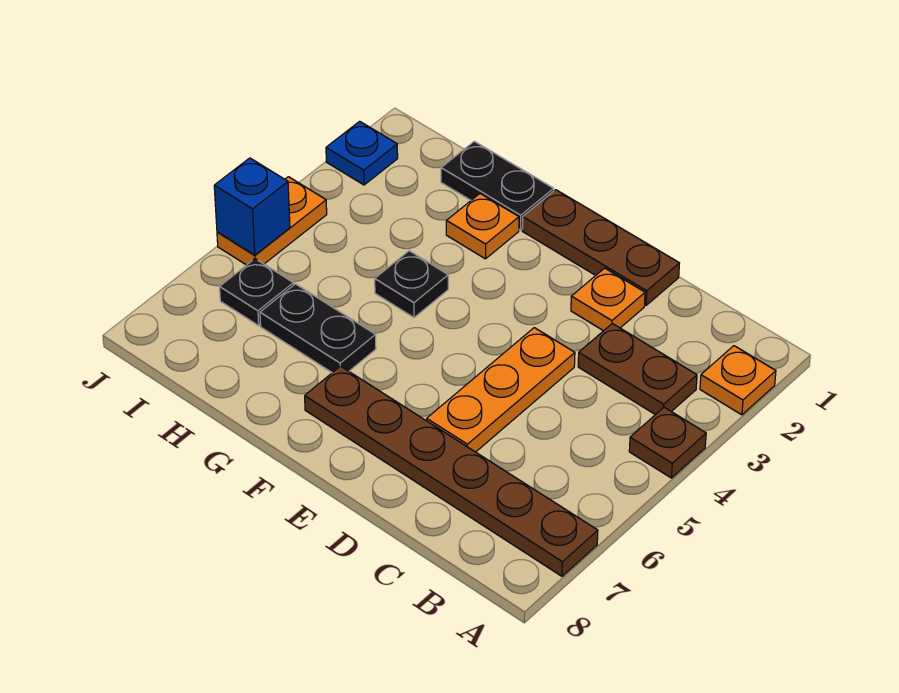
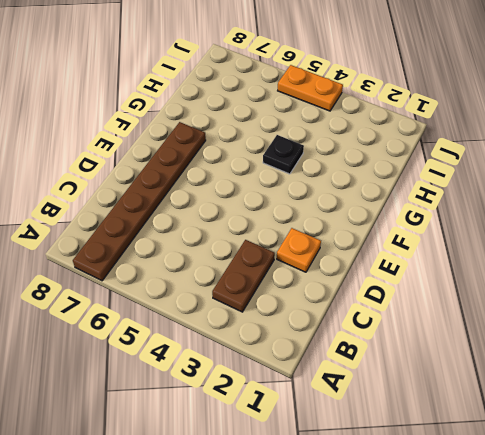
none -> orange 1x1 plate [700,346,776,415]
none -> brown 1x1 plate [629,407,706,478]
none -> brown 1x3 plate [522,190,679,305]

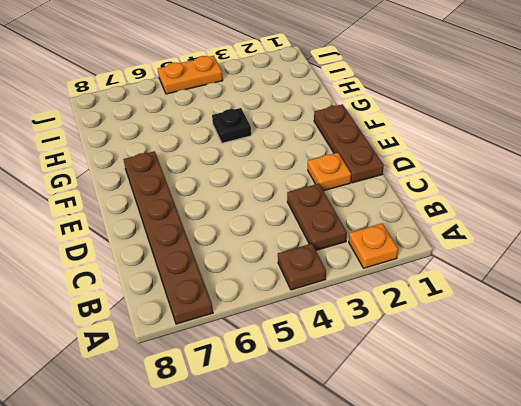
none -> orange 1x3 plate [427,328,575,452]
none -> black 1x2 plate [441,141,554,230]
none -> orange 1x1 plate [446,194,519,259]

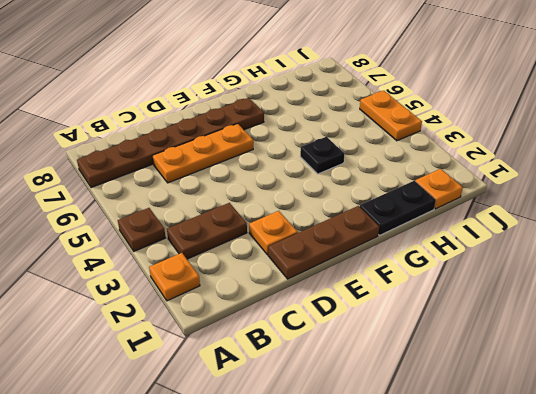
orange 1x3 plate [152,124,253,183] -> orange 1x3 plate turned to [427,328,575,452]
orange 1x1 plate [415,169,463,209] -> orange 1x1 plate moved to [446,194,519,259]
none -> black 1x2 plate [260,284,376,373]
none -> black 1x1 plate [220,259,294,326]
none -> blue 1x1 plate [326,121,398,185]

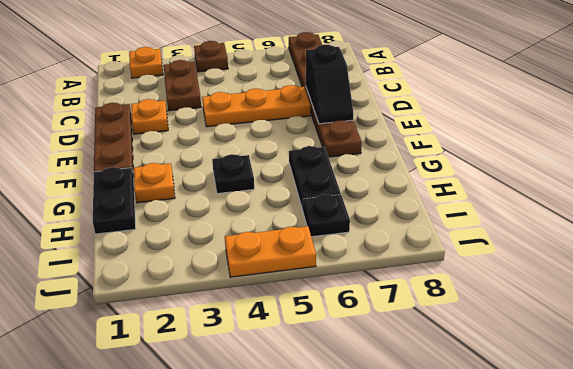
black 1x2 slope [306,45,353,124] -> none
none -> blue 1x1 plate [326,121,398,185]
none -> blue 1x1 brick [214,158,290,255]

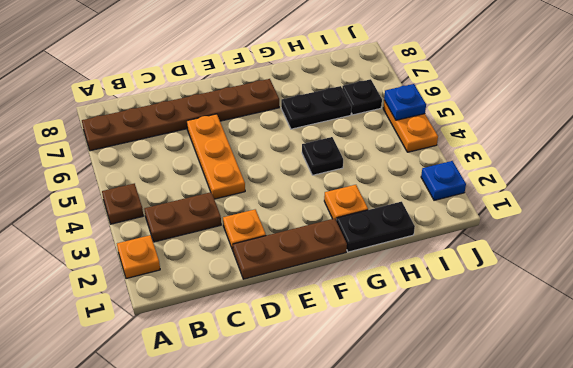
blue 1x1 plate [384,84,426,120] -> blue 1x1 brick [214,158,290,255]

